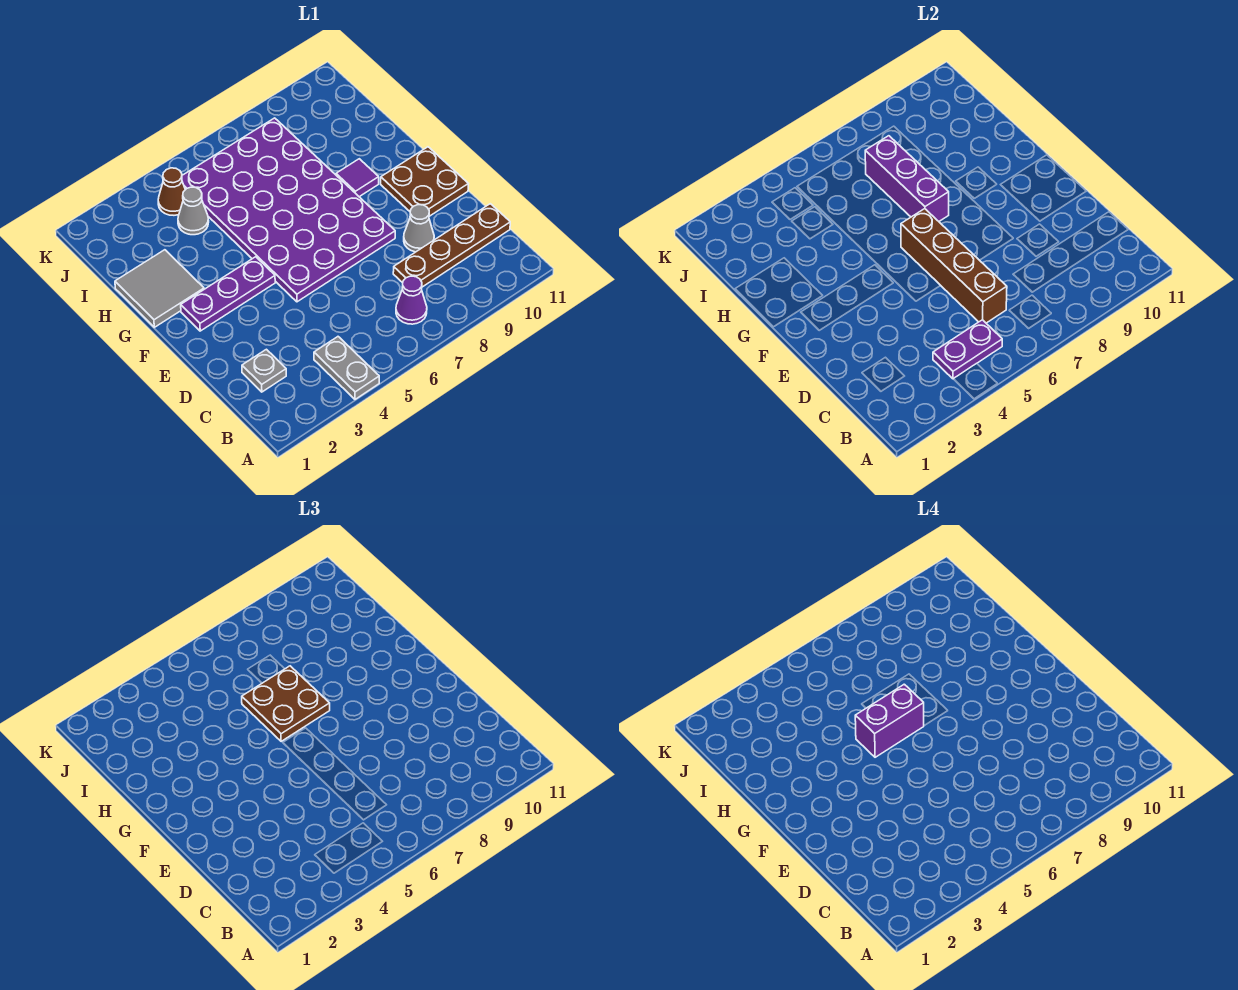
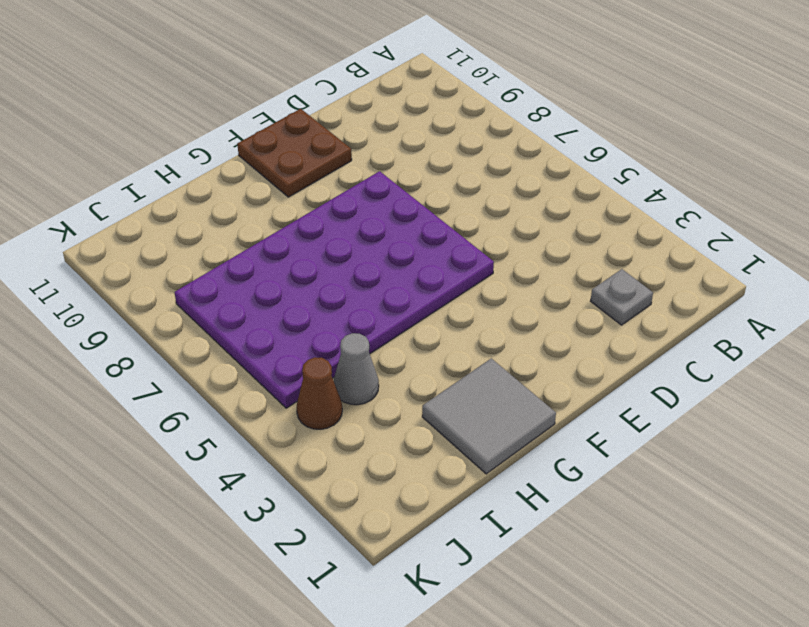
none -> grey 1x2 plate [314,337,379,399]
none -> purple 1x1 cone [396,276,427,324]
none -> brown 1x4 plate [393,204,510,287]

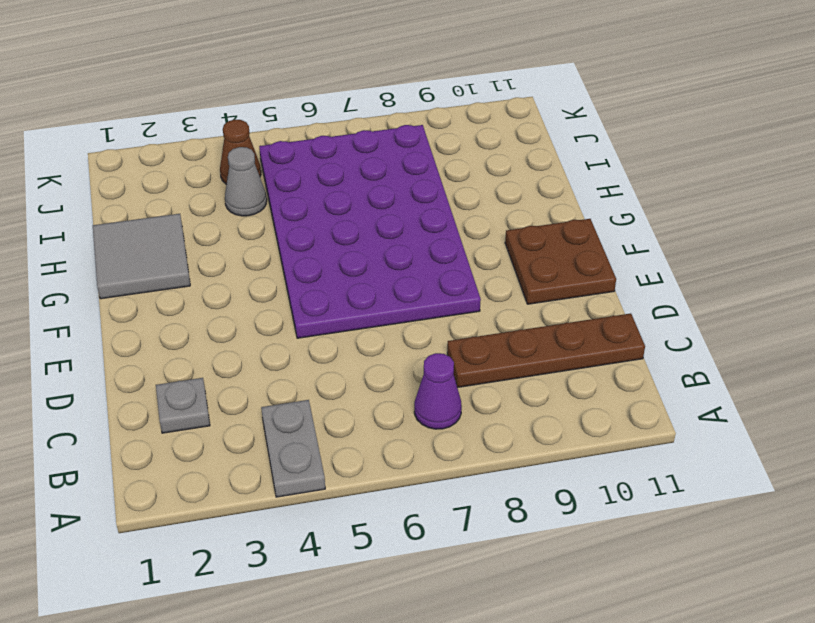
none -> grey 1x1 cone [404,205,434,252]
none -> purple 1x3 plate [181,257,275,331]
none -> purple 1x1 tile [336,159,379,197]

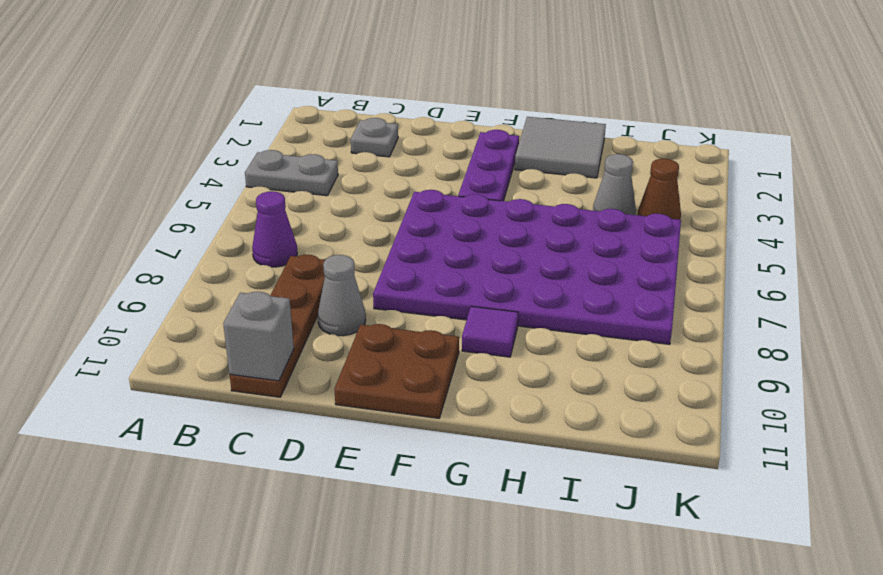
grey 1x1 brick [223,292,294,381] -> none
none -> purple 1x2 plate [933,320,1002,379]
none -> brown 1x4 brick [901,209,1007,323]
none -> purple 1x3 brick [865,136,949,221]

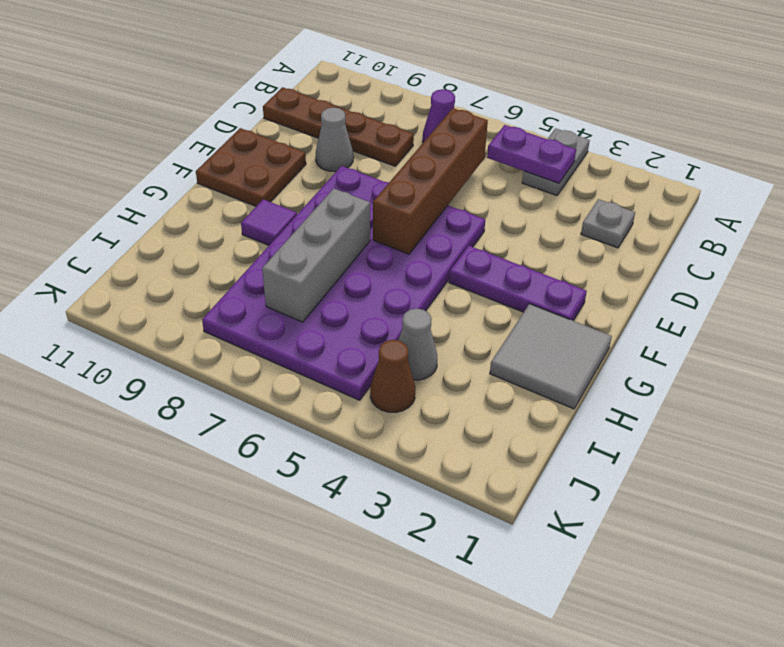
grey 1x3 brick [262,189,370,322] -> purple 1x3 brick [865,136,949,221]
none -> brown 2x2 plate [242,666,330,741]
none -> purple 1x2 brick [855,684,924,757]

